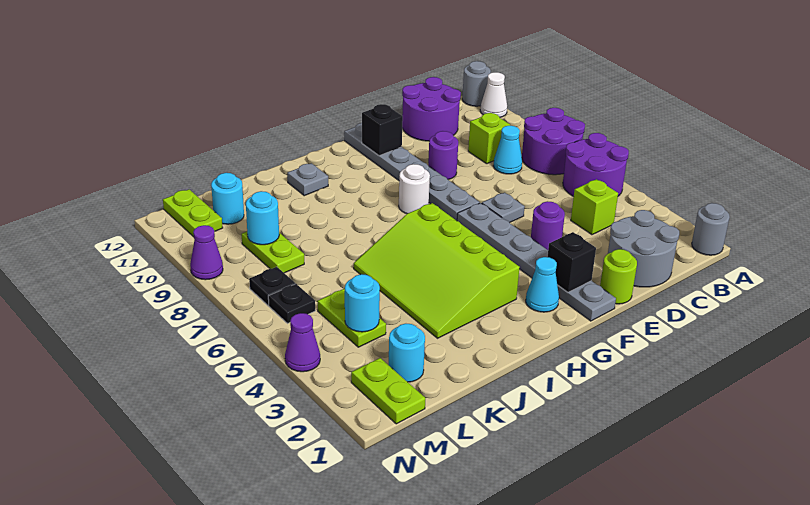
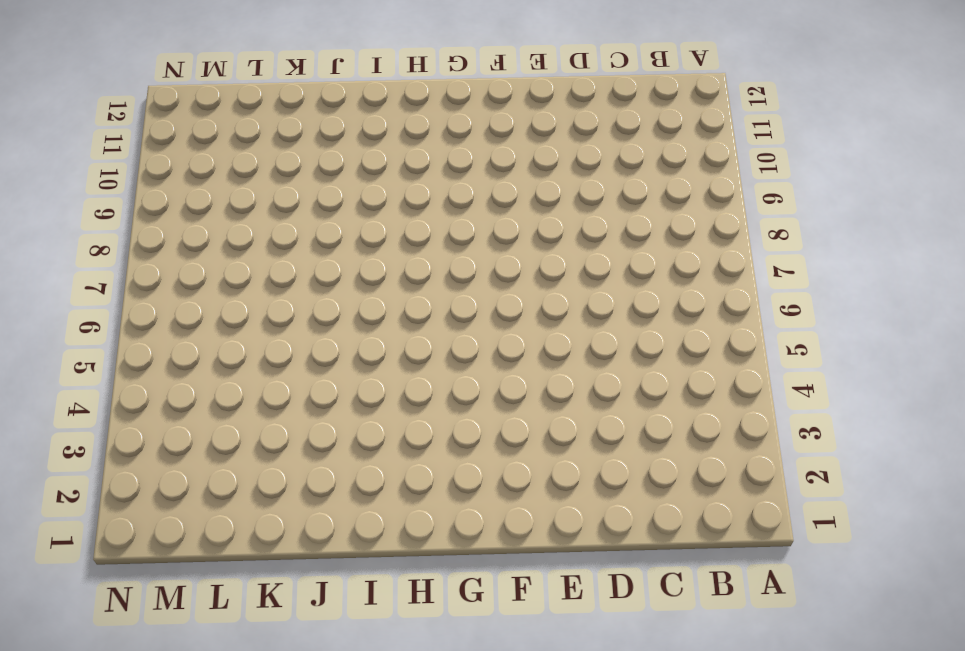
none -> grey 1x1 round brick [692,203,730,255]
none -> purple 2x2 round brick [563,133,629,197]
none -> purple 2x2 round brick [522,108,585,175]
none -> white 1x1 cone [480,72,507,117]

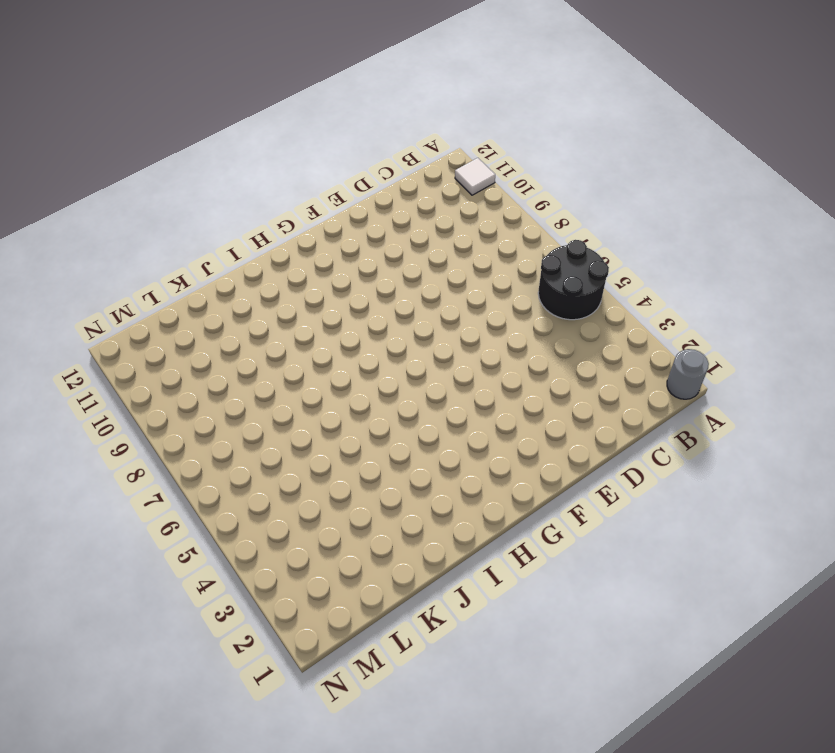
black 2x2 round brick [538,240,609,320] -> purple 2x2 round brick [563,133,629,197]
white 1x1 tile [455,158,495,195] -> white 1x1 cone [480,72,507,117]
none -> purple 2x2 round brick [522,108,585,175]
none -> grey 1x1 round brick [462,61,491,106]
none -> grey 2x2 round brick [608,210,679,287]
none -> lime 1x1 brick [571,179,618,235]

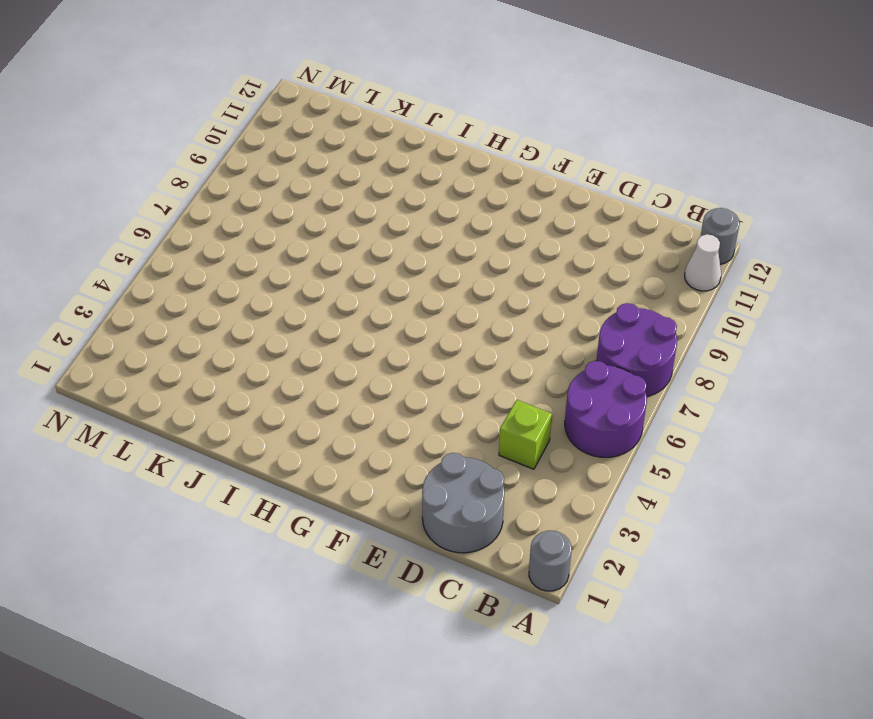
none -> cyan 1x1 cone [493,126,522,174]
none -> lime 1x1 brick [468,113,510,164]
none -> purple 2x2 round brick [402,77,461,141]
none -> lime 1x1 round brick [600,249,637,304]

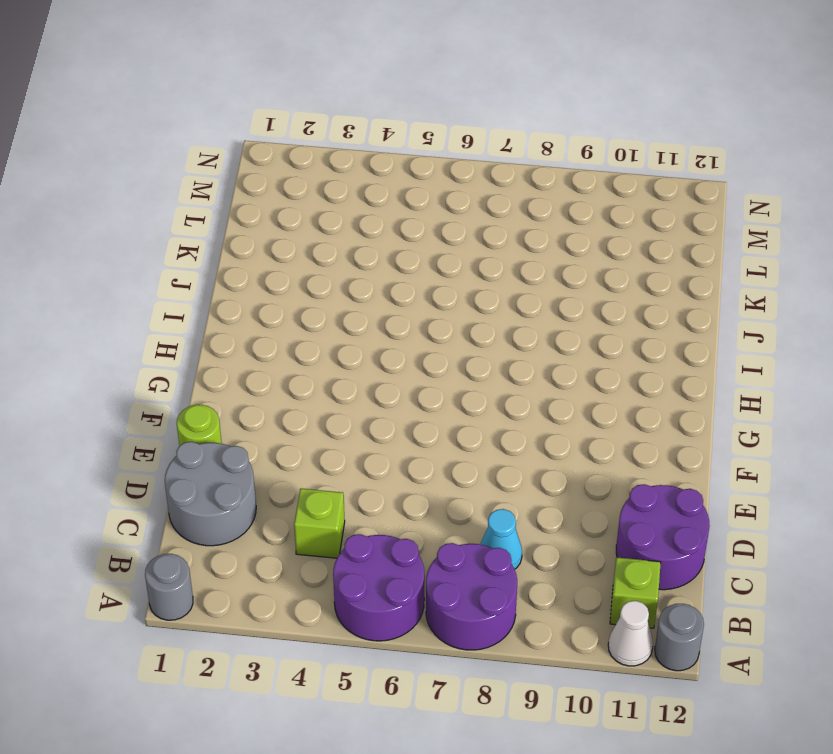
lime 1x1 brick [610,557,661,628] -> lime 1x1 brick moved to [468,113,510,164]
none -> purple 1x1 round brick [531,201,565,250]
none -> grey 1x1 plate [482,193,525,223]
none -> purple 1x1 round brick [428,131,458,179]
none -> grey 1x6 plate [457,203,616,321]

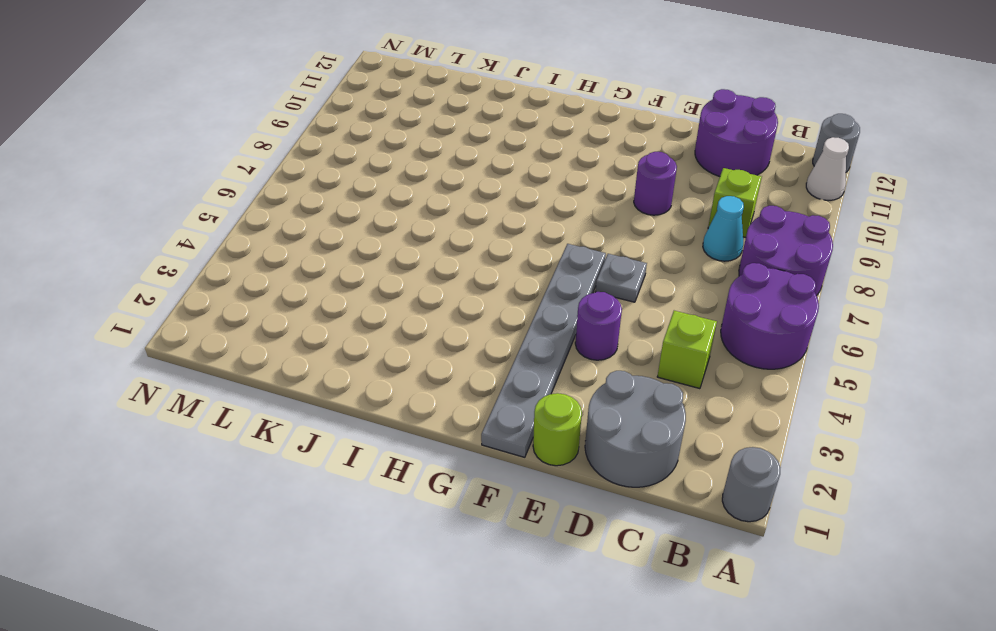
none -> grey 1x6 plate [344,123,480,221]
none -> cyan 1x1 cone [526,257,559,312]
none -> white 1x1 round brick [399,164,430,214]
none -> lime 3x4 slope [354,203,520,338]

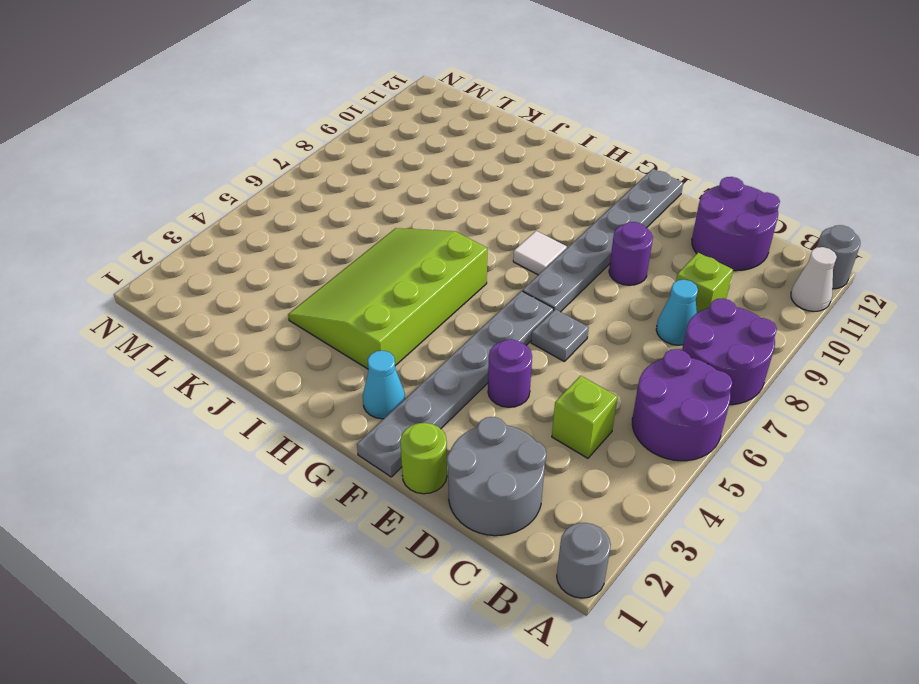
white 1x1 tile [513,231,567,275] -> white 1x1 round brick [399,164,430,214]
none -> grey 1x1 plate [287,163,328,196]
none -> cyan 1x1 round brick [389,324,425,382]
none -> lime 1x2 plate [317,288,386,347]
none -> lime 1x2 plate [242,232,304,273]

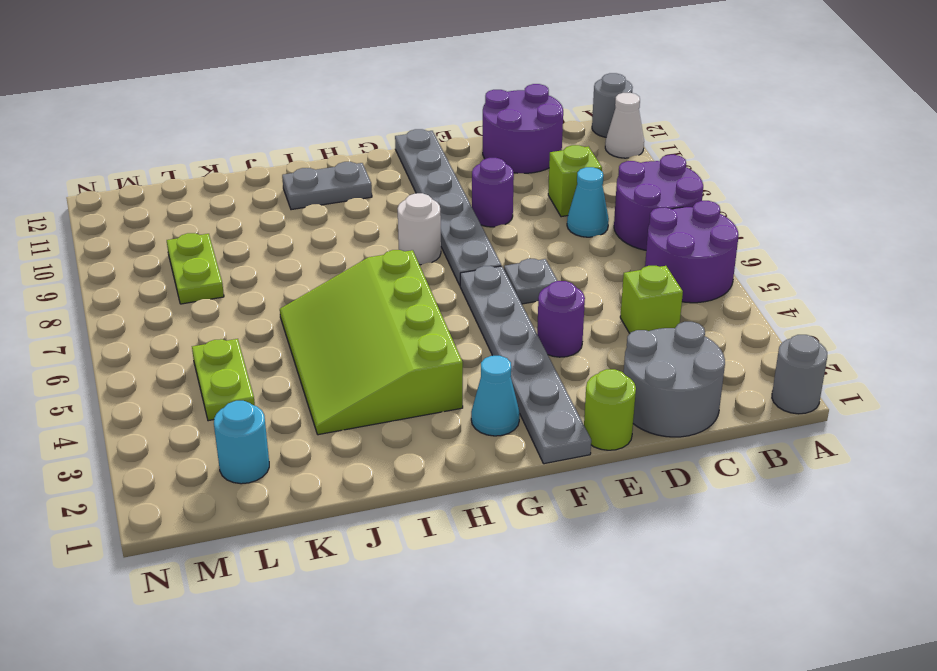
grey 1x2 plate [282,162,372,210] -> grey 1x1 plate [287,163,328,196]
none -> cyan 1x1 round brick [211,173,244,224]
none -> lime 1x2 plate [351,358,425,424]
none -> black 1x1 plate [268,284,315,324]
none -> black 1x1 plate [249,267,295,305]

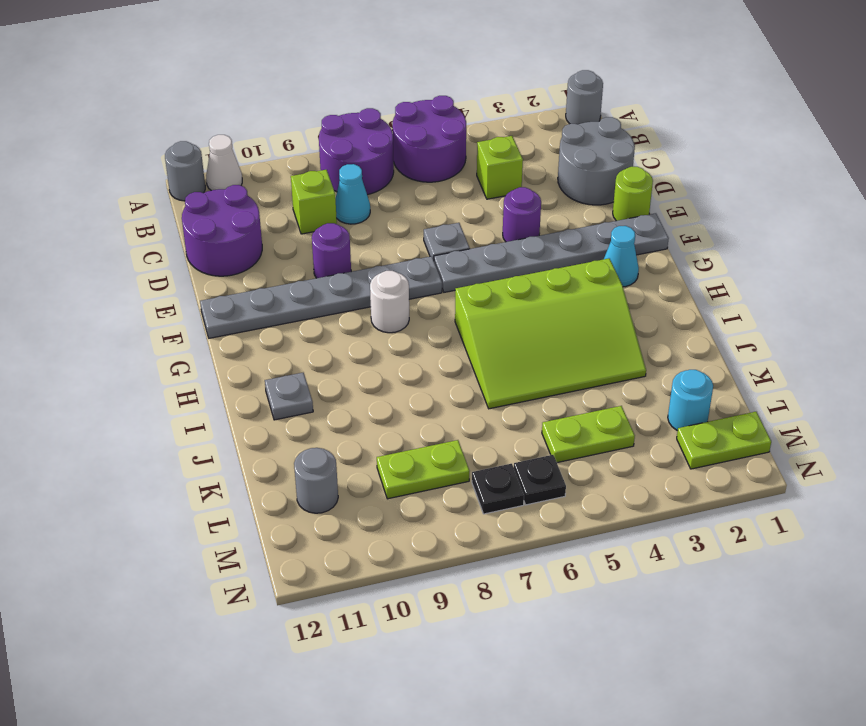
grey 1x1 round brick [294,448,338,513] -> cyan 1x1 round brick [211,173,244,224]
none -> lime 1x2 plate [163,190,223,237]
none -> purple 1x1 cone [285,313,320,372]
none -> purple 1x1 cone [190,225,223,280]
none -> black 1x1 brick [548,232,596,292]

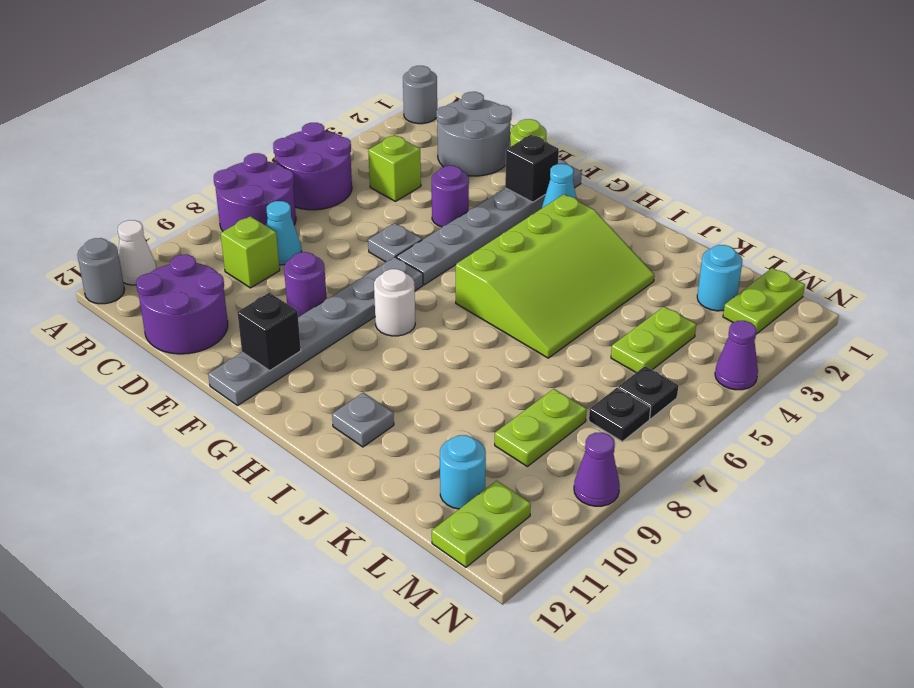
none -> cyan 1x1 round brick [345,274,380,332]
none -> cyan 1x1 round brick [246,191,279,245]

